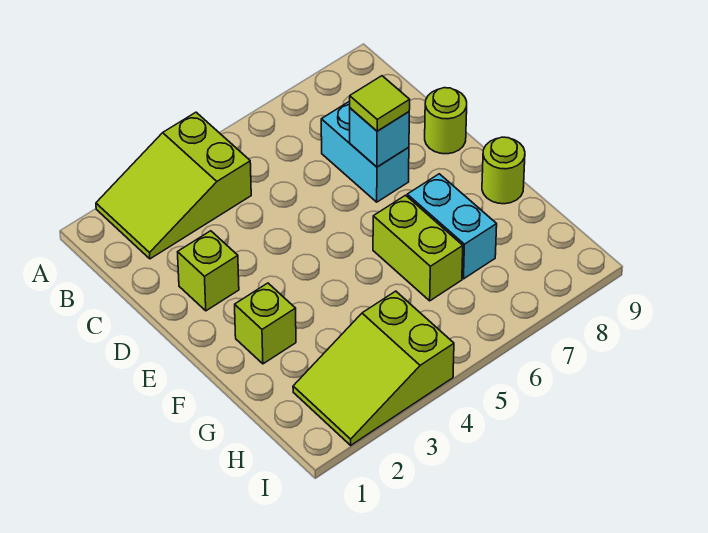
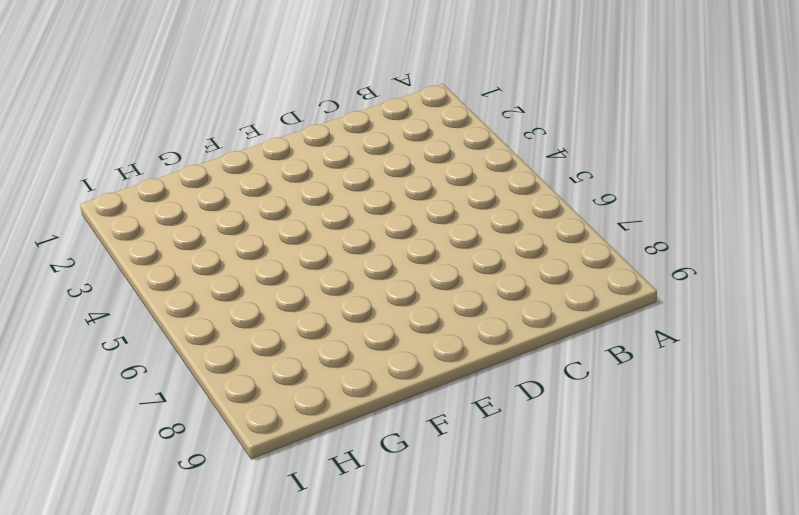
none -> lime 2x3 slope [96,112,251,259]
none -> cyan 1x2 brick [321,101,409,202]

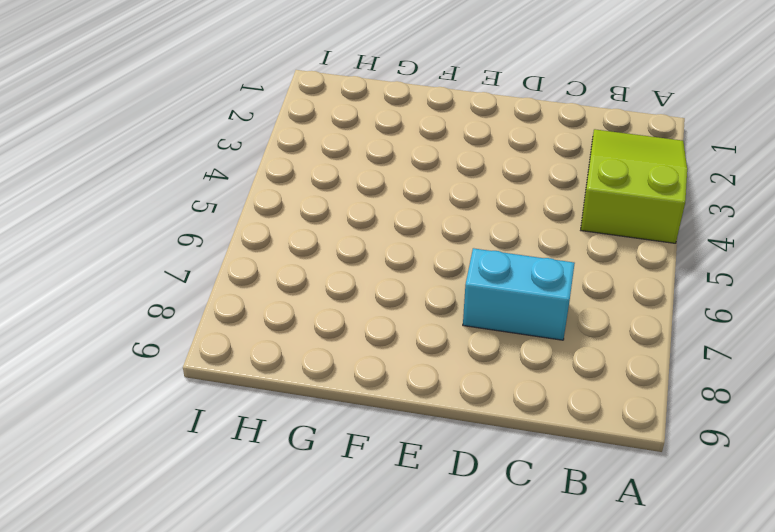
none -> lime 1x1 brick [178,231,239,311]
none -> lime 1x1 round brick [425,88,467,154]

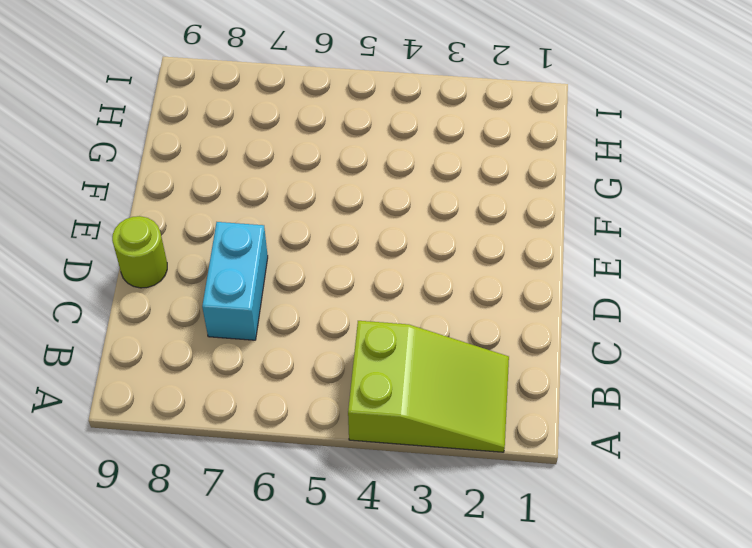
none -> lime 1x1 brick [178,231,239,311]
none -> lime 1x1 brick [235,283,296,364]

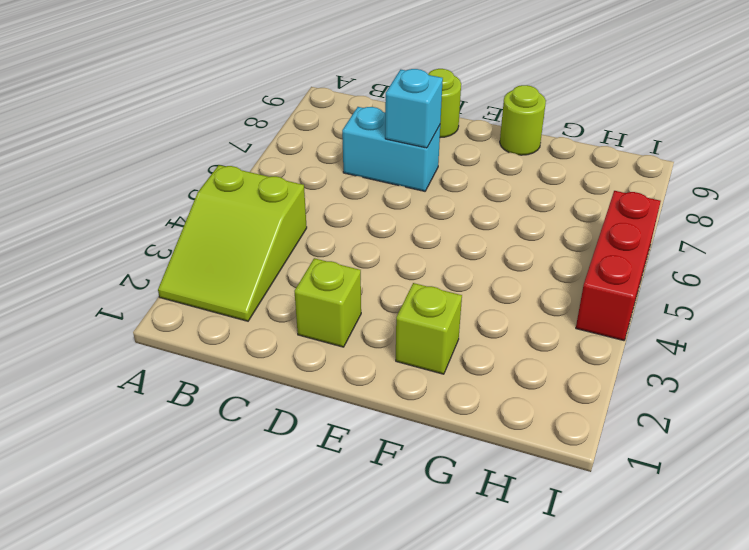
red 1x3 brick [576,191,661,341] -> lime 2x3 slope [293,291,454,445]
none -> lime 1x2 brick [373,195,463,301]
none -> cyan 1x2 brick [407,174,497,279]

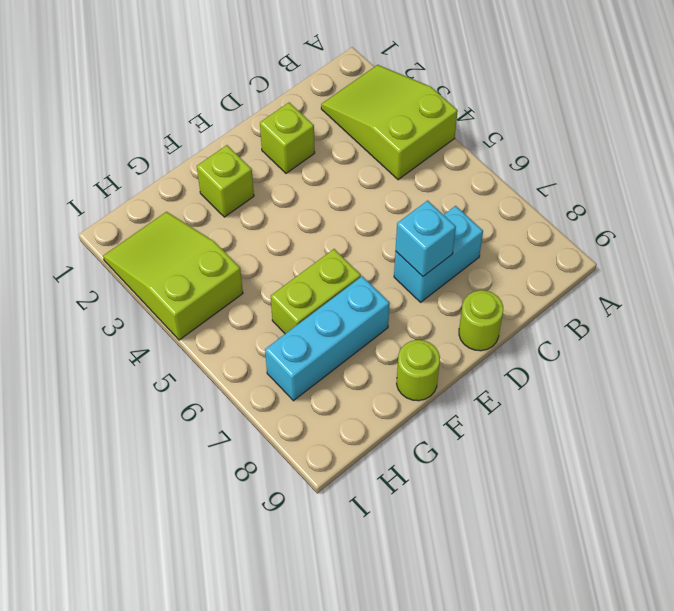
cyan 1x3 brick [265,276,390,401] -> cyan 1x2 brick [407,174,497,279]
none -> lime 1x1 tile [350,76,410,131]

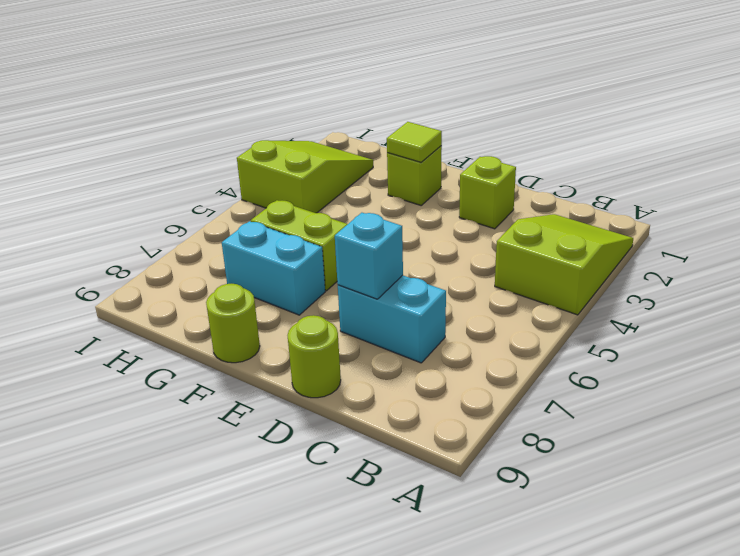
lime 1x1 tile [387,122,442,162] -> lime 1x1 tile moved to [350,76,410,131]

